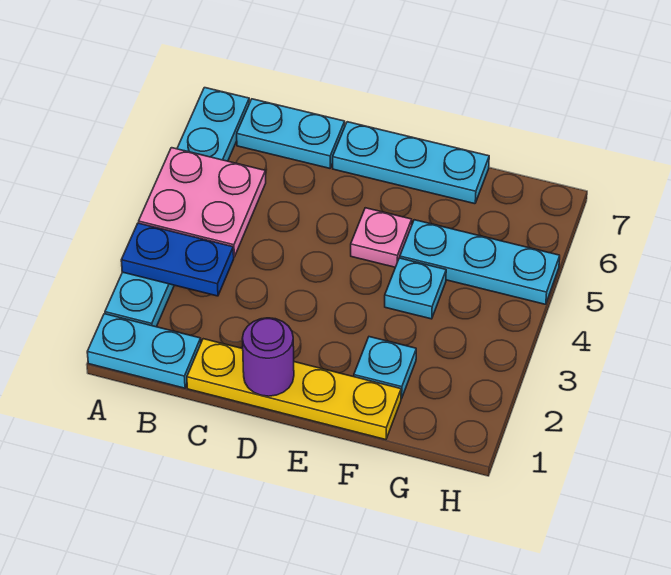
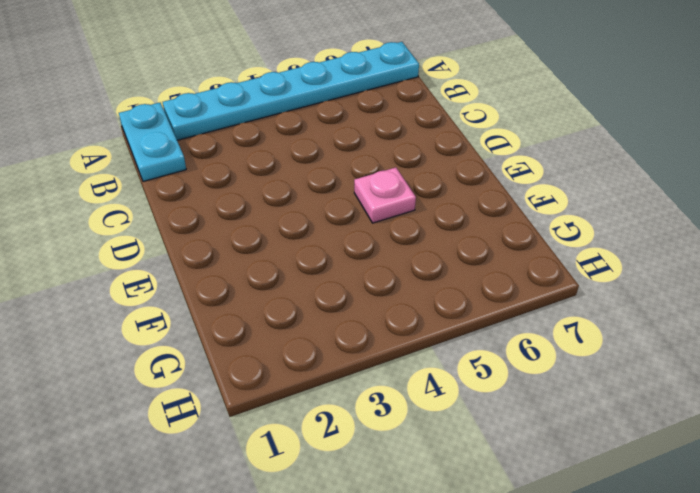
none -> cyan 1x2 plate [237,99,345,168]
none -> yellow 1x4 plate [187,339,401,440]
none -> cyan 1x3 plate [333,122,489,204]

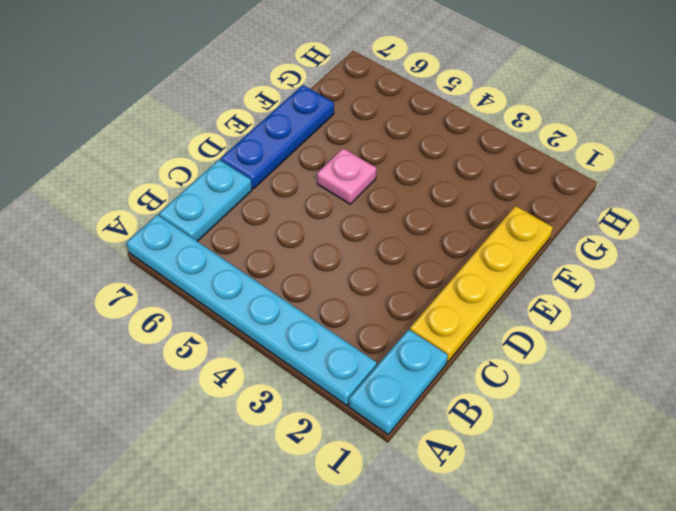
blue 1x3 plate [221,85,334,189] -> cyan 1x3 plate [333,122,489,204]
none -> cyan 1x1 plate [354,337,416,399]
none -> cyan 1x1 plate [385,258,446,319]
none -> cyan 1x3 plate [400,220,560,304]

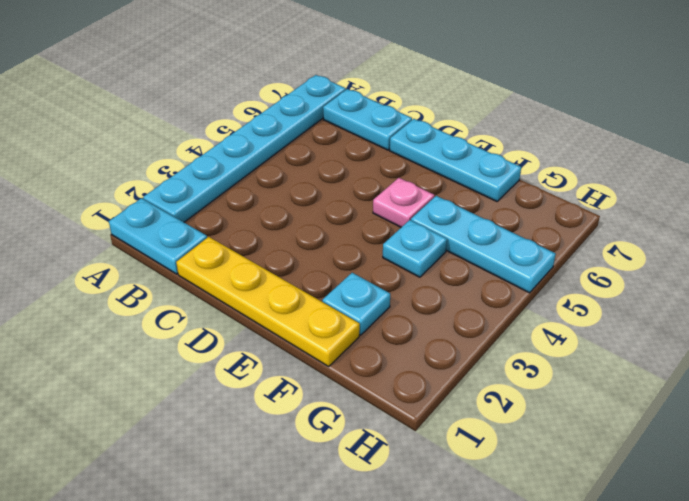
none -> blue 1x2 plate [121,223,234,296]
none -> pink 2x2 plate [139,148,266,257]
none -> purple 1x1 round brick [242,318,294,396]

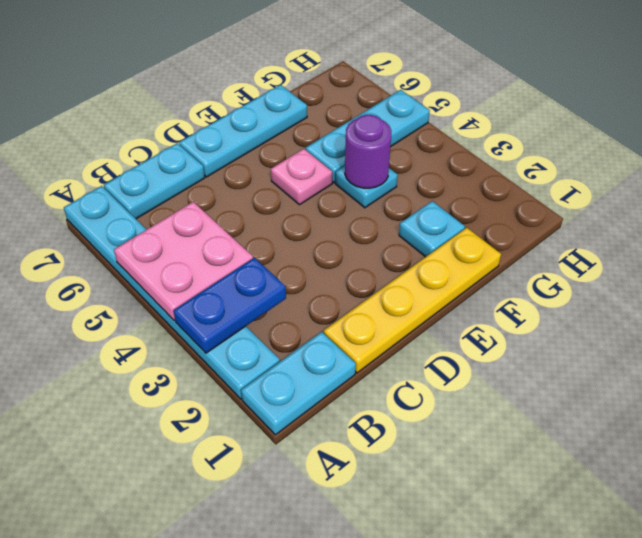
purple 1x1 round brick [345,115,391,188] -> purple 1x1 round brick moved to [242,318,294,396]

